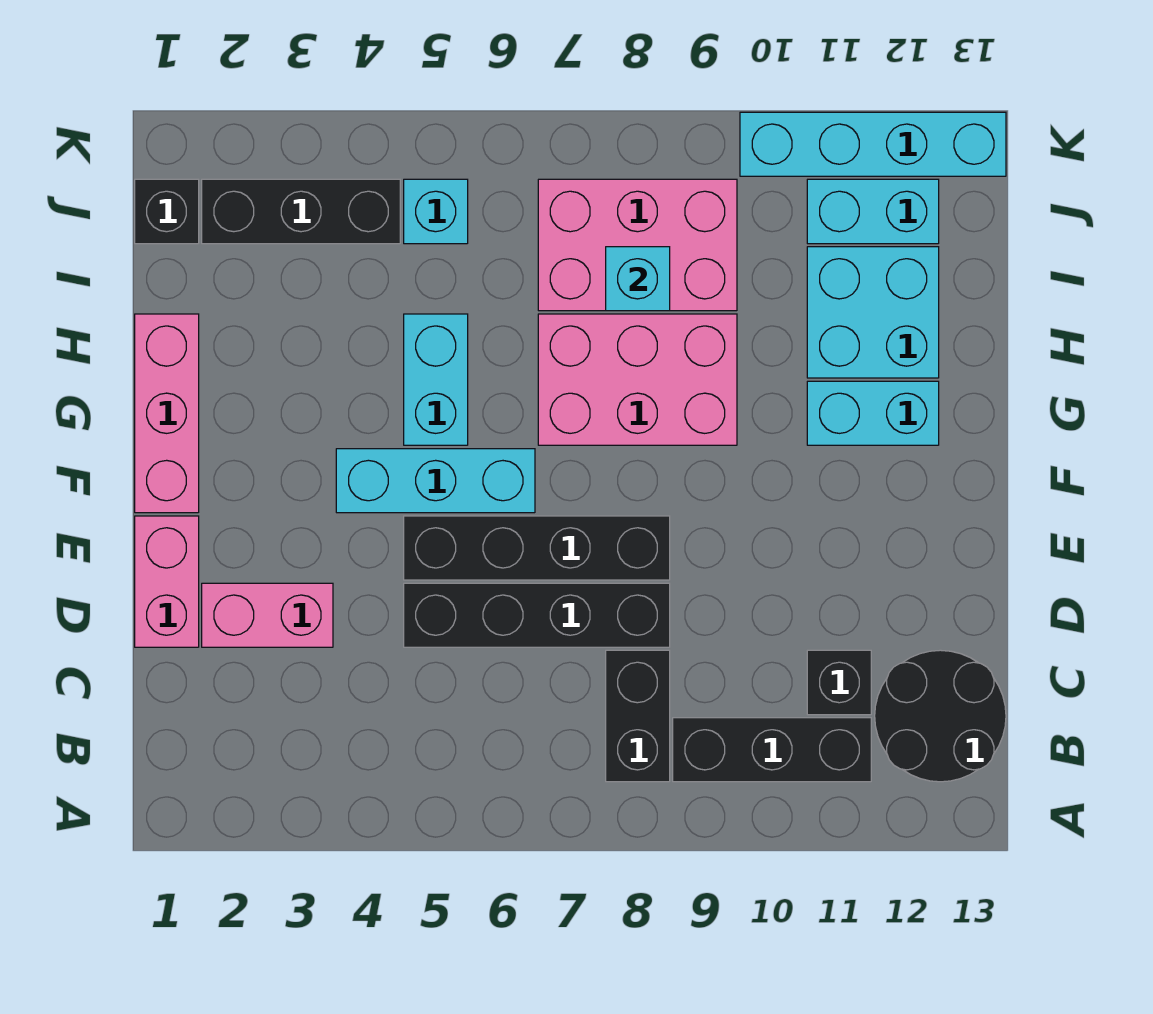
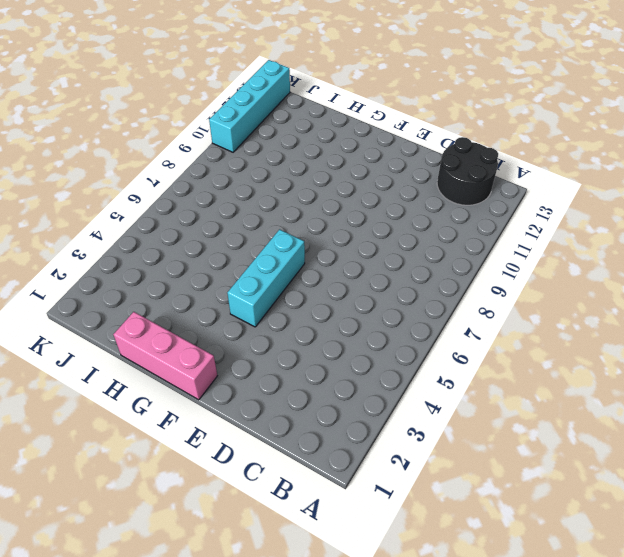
none -> black 1x2 brick [606,650,670,782]
none -> black 1x3 brick [673,718,871,782]
none -> black 1x1 brick [807,650,871,715]

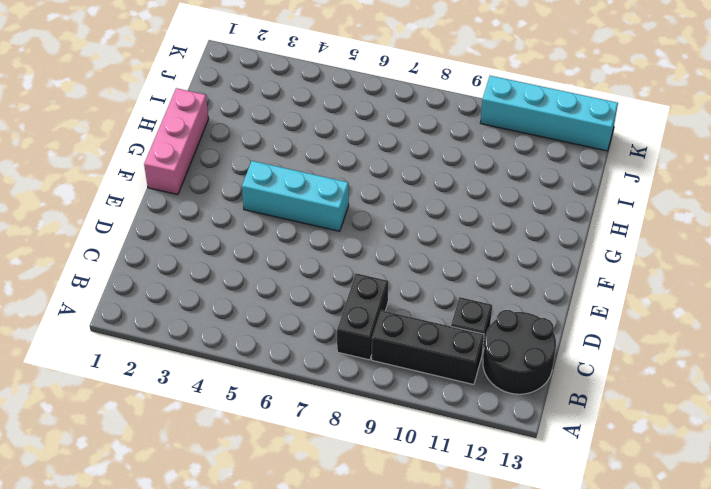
none -> pink 1x2 brick [135,516,199,647]
none -> pink 1x2 brick [202,583,333,647]
none -> black 1x4 brick [404,583,670,647]

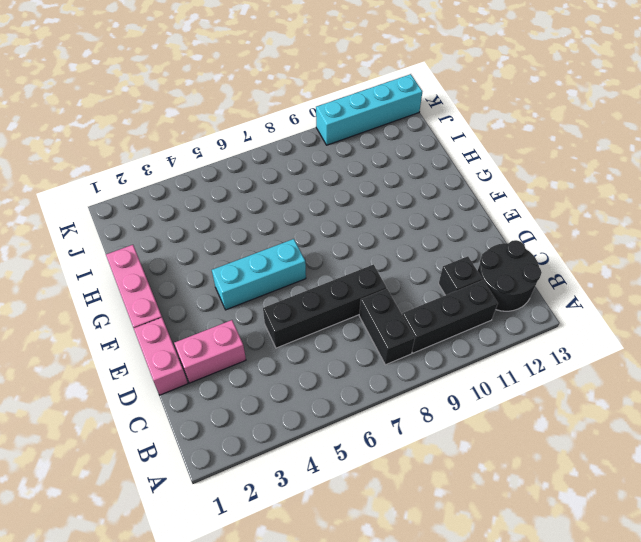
none -> black 1x4 brick [404,516,670,580]
none -> cyan 1x2 brick [404,314,468,445]
none -> pink 2x3 brick [538,314,737,445]

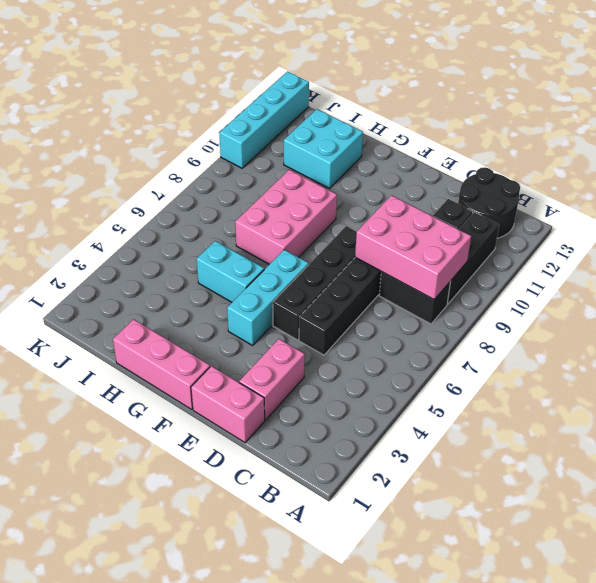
pink 2x3 brick [355,195,471,299] -> pink 2x3 brick turned to [538,179,737,311]
none -> cyan 1x2 brick [807,381,939,445]
none -> black 1x1 brick [135,179,199,244]
none -> black 1x3 brick [202,179,400,244]

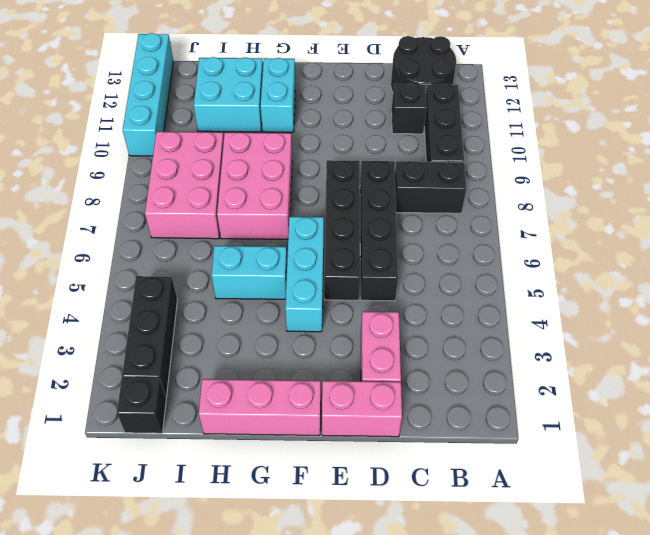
none -> cyan 1x1 brick [404,179,468,244]
none -> cyan 1x2 brick [807,179,939,244]
none -> cyan 1x1 brick [606,247,670,311]

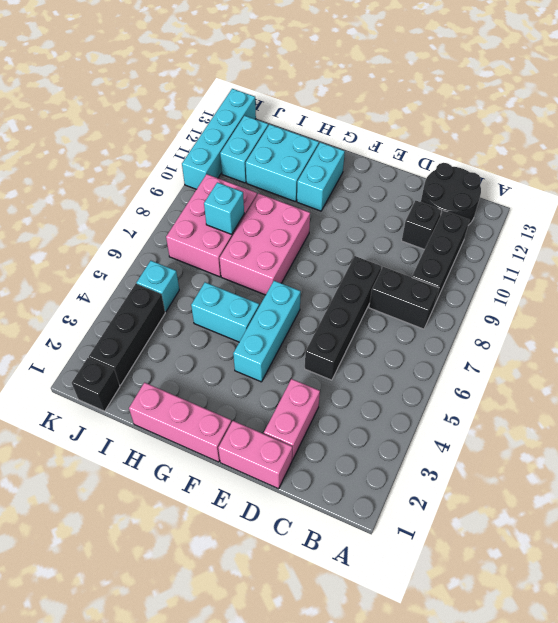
none -> black 1x4 brick [404,516,670,580]

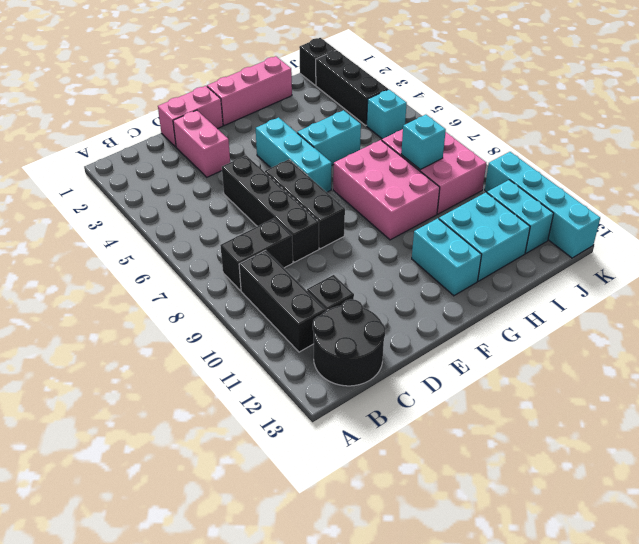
black 1x3 brick [265,159,345,249] -> black 1x4 brick [404,516,670,580]

